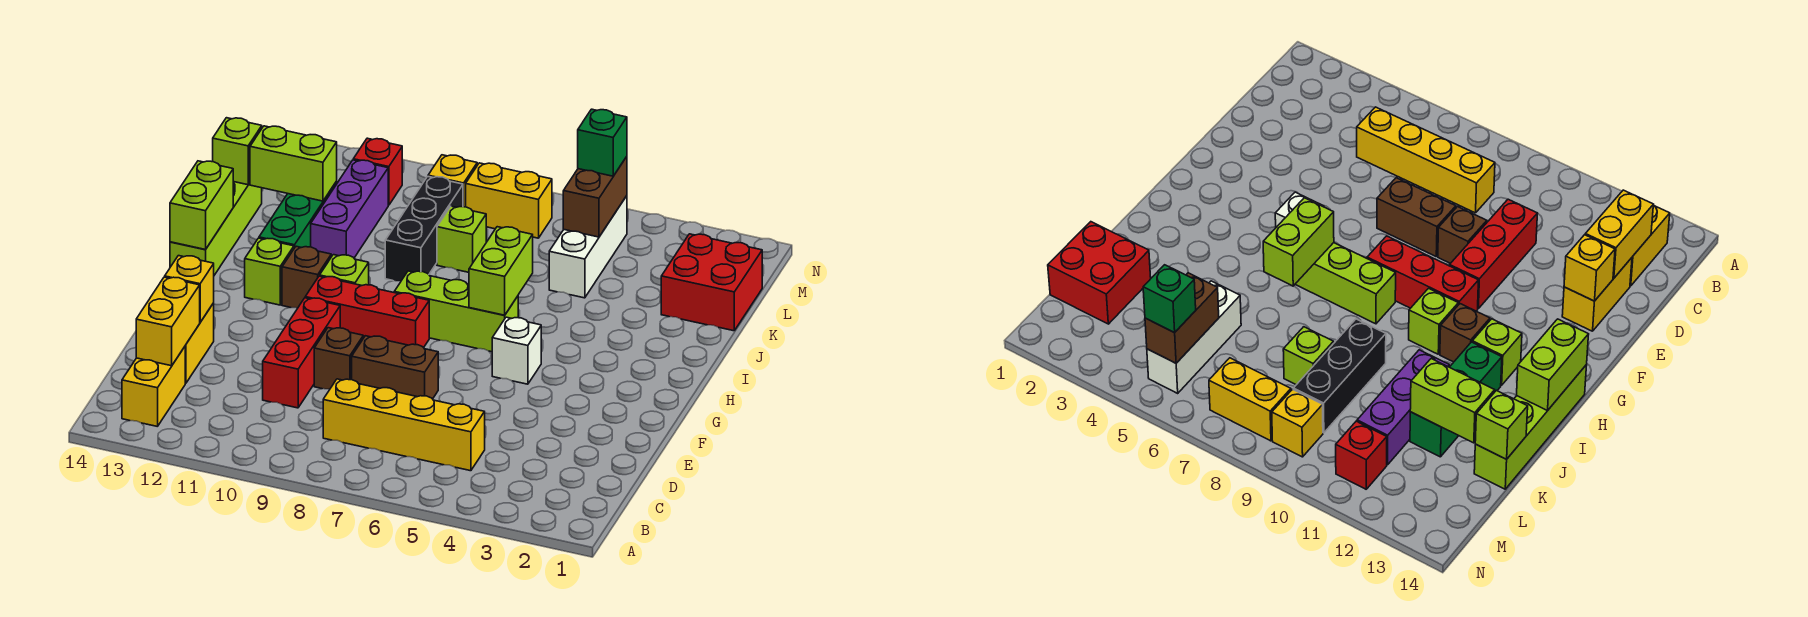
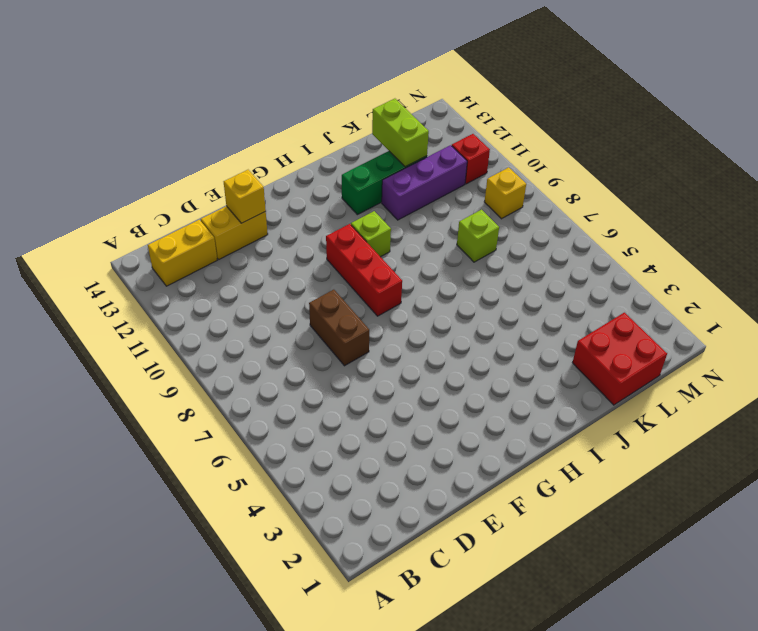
none -> yellow 1x4 brick [323,379,485,471]
none -> red 1x3 brick [263,298,340,408]
none -> brown 1x1 brick [314,328,363,389]
none -> white 1x1 brick [492,317,541,384]

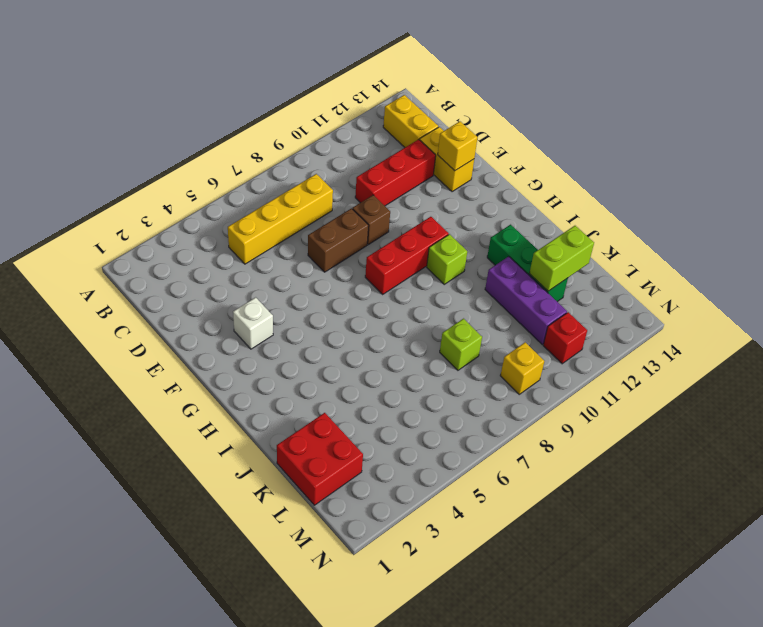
red 1x3 brick [355,139,436,206] -> red 1x3 brick turned to [263,298,340,408]
white 1x1 brick [233,297,273,349] -> white 1x1 brick moved to [492,317,541,384]
none -> lime 1x3 brick [394,271,518,352]
none -> brown 1x1 brick [282,246,331,308]
none -> lime 1x1 brick [245,238,294,305]
none -> lime 1x4 brick [170,182,262,275]

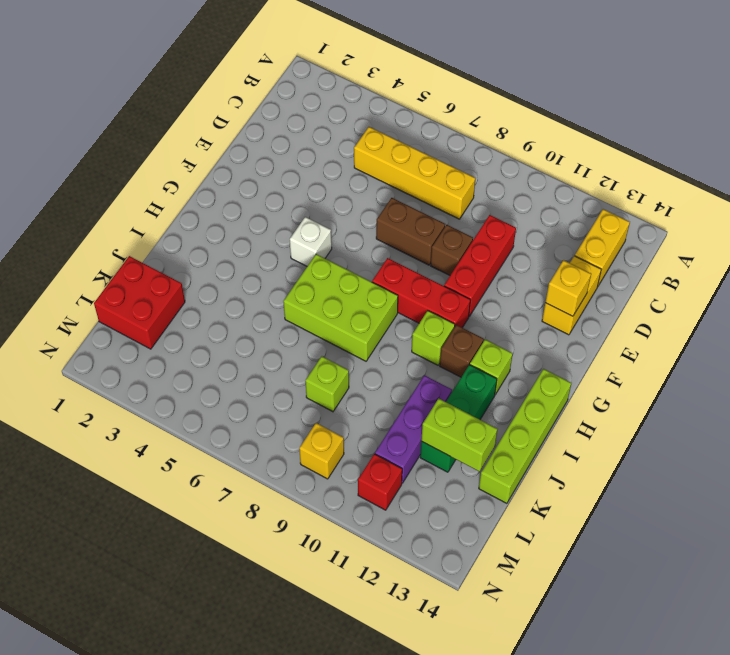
lime 2x3 brick [283,254,398,361] -> lime 1x3 brick [394,271,518,352]
none -> black 1x3 brick [385,176,463,281]
none -> white 1x3 brick [549,196,627,298]
none -> yellow 1x2 brick [466,163,552,238]
none -> yellow 1x2 brick [136,277,200,366]

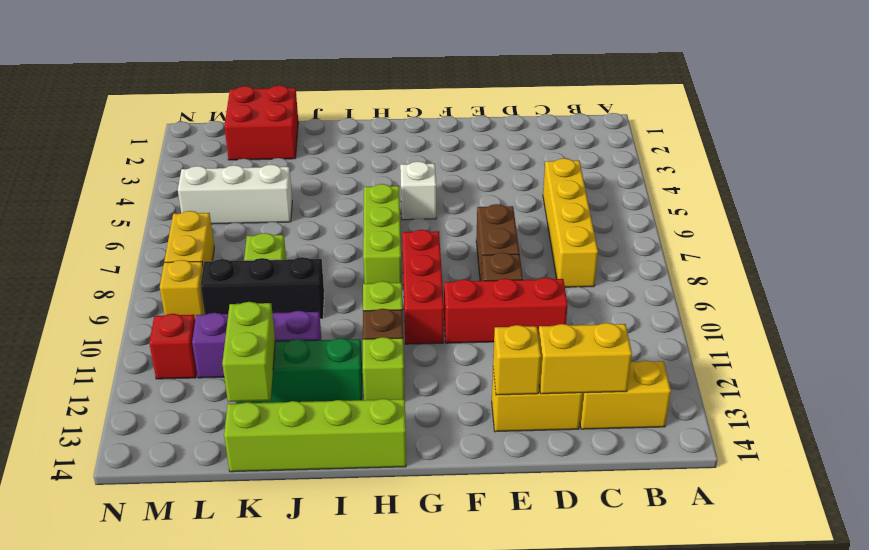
none -> lime 1x2 brick [469,227,533,315]
none -> lime 1x2 brick [170,161,233,250]
none -> lime 1x1 brick [213,118,262,185]
none -> brown 1x2 brick [563,157,627,237]

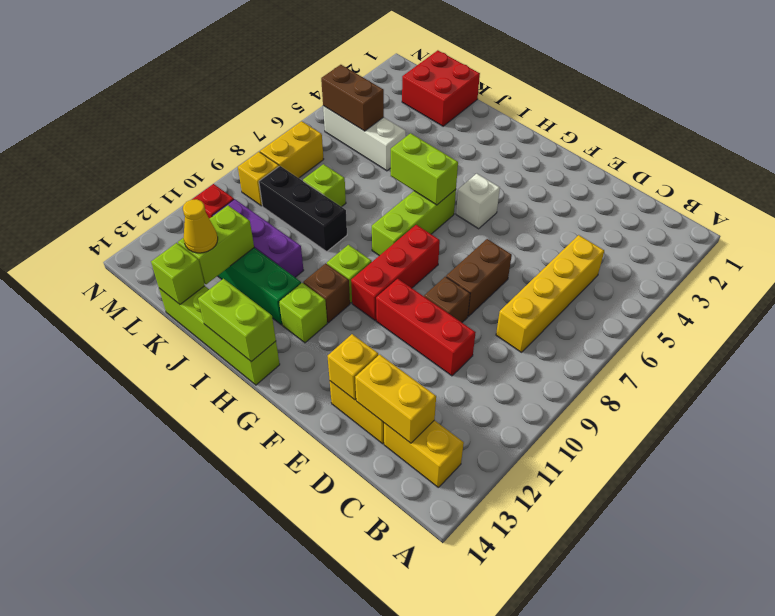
yellow 1x1 cone [183,199,218,253] -> none
none -> green 1x1 brick [578,109,627,176]

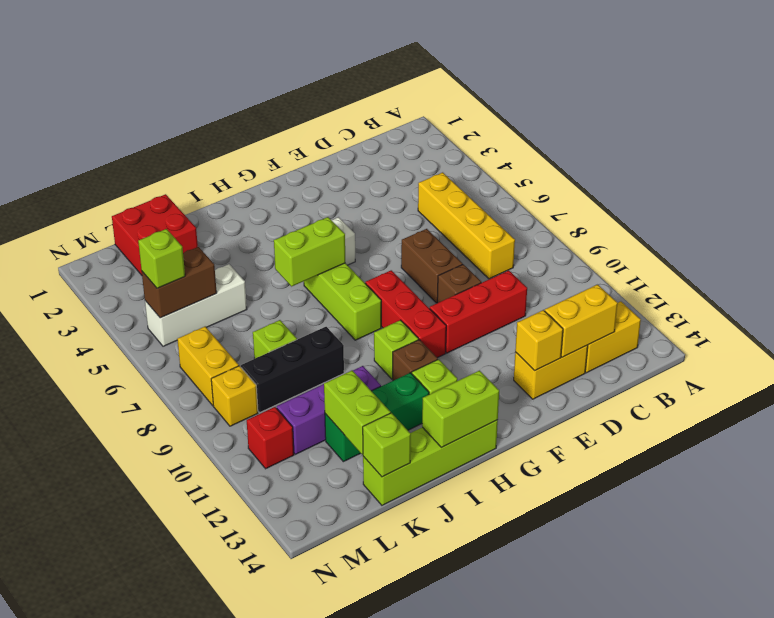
lime 1x1 brick [138,229,185,288] -> green 1x1 brick [578,109,627,176]

